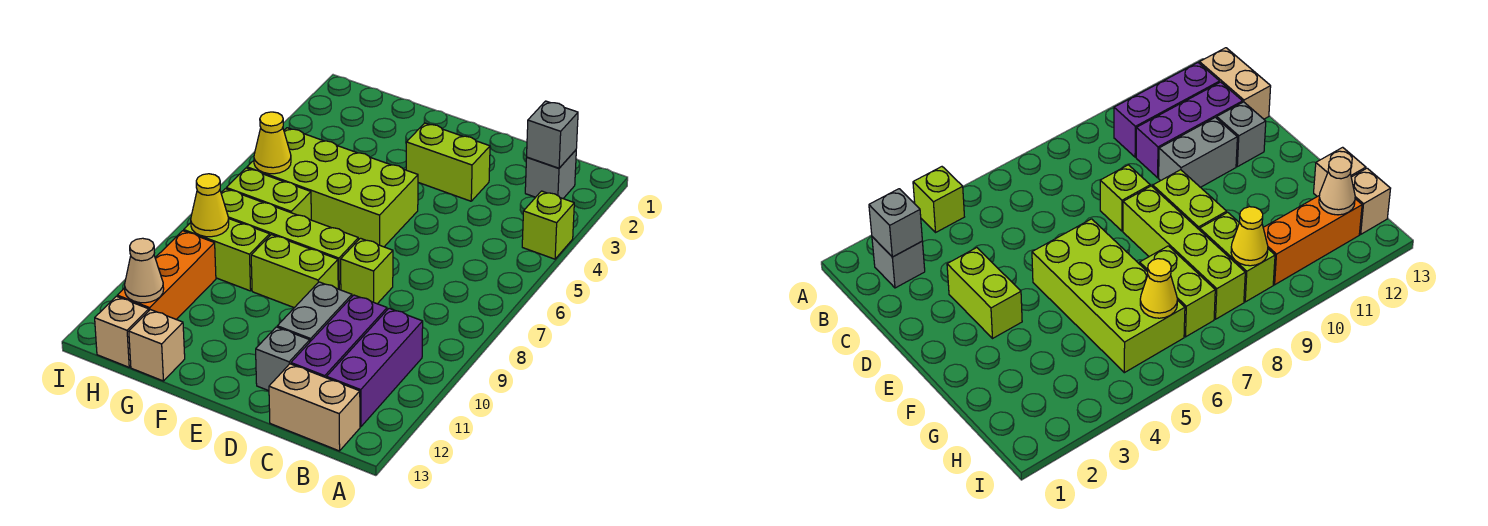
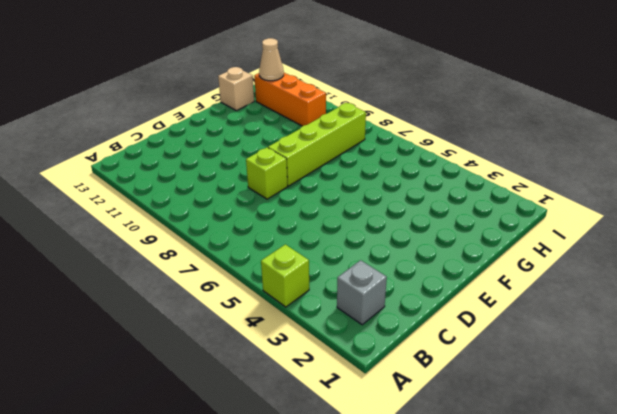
none -> purple 1x3 brick [327,308,423,427]
none -> tan 1x2 brick [269,364,360,451]
none -> purple 1x3 brick [291,295,387,378]

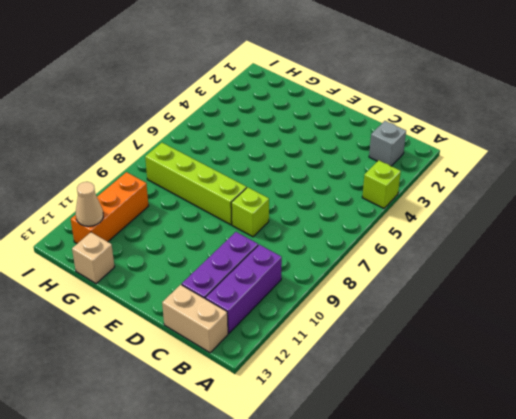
none -> lime 1x2 brick [406,123,490,201]
none -> grey 1x2 brick [277,282,352,341]
none -> grey 1x1 brick [256,327,310,391]

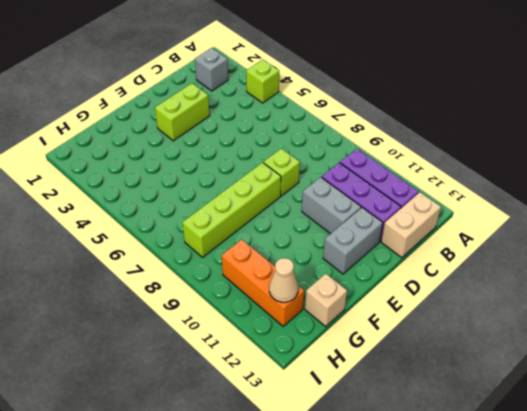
grey 1x2 brick [323,207,383,274] -> grey 1x1 brick [256,327,310,391]
none -> lime 2x4 brick [247,128,418,247]
none -> lime 1x2 brick [251,235,338,308]
none -> lime 1x2 brick [226,168,311,220]

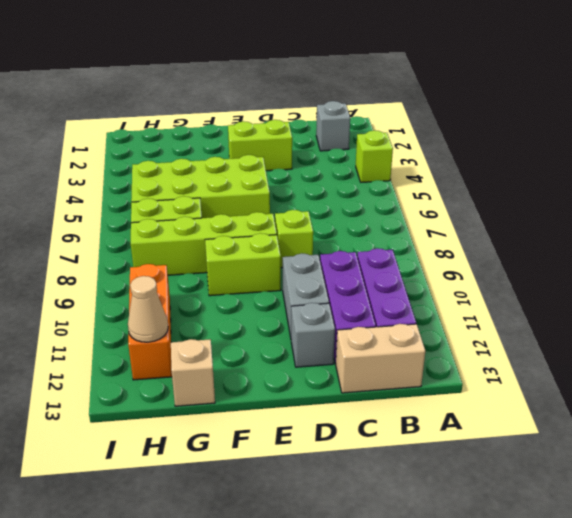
none -> lime 1x2 brick [184,219,270,291]
none -> tan 1x1 brick [95,296,149,367]
none -> grey 1x1 brick [527,101,578,168]

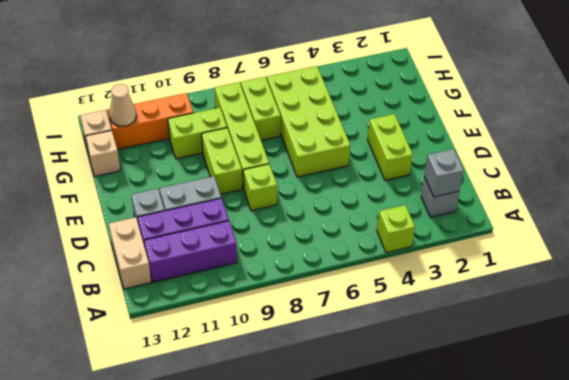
lime 1x2 brick [168,108,227,159] -> lime 1x2 brick turned to [184,219,270,291]
none -> yellow 1x1 cone [254,112,291,174]
none -> yellow 1x1 cone [191,174,229,237]

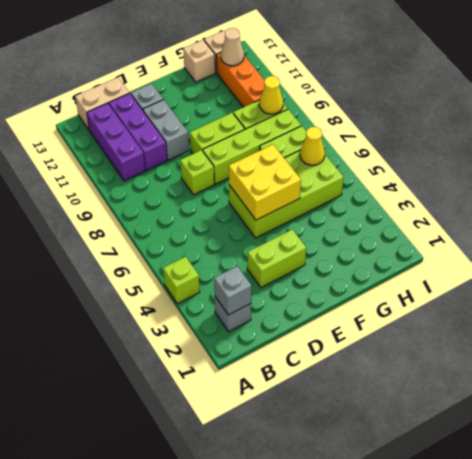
yellow 2x2 brick [229,145,301,220] -> none

